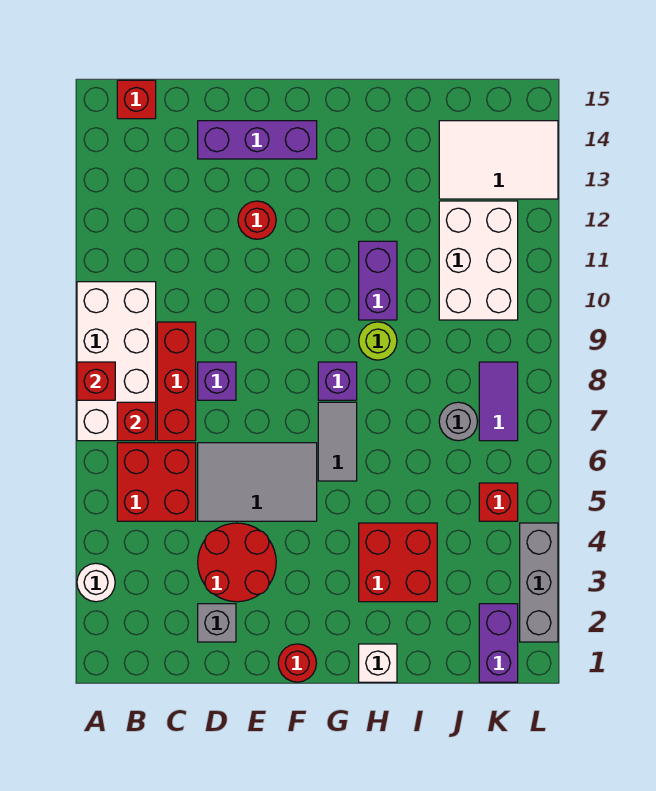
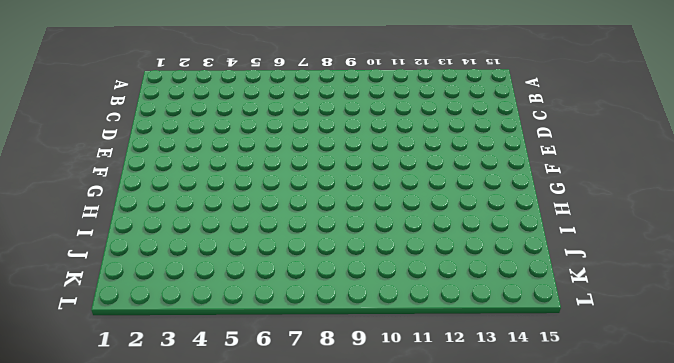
none -> white 1x1 round brick [77,563,115,602]
none -> white 2x4 brick [77,282,156,441]
none -> red 2x2 brick [117,443,196,521]

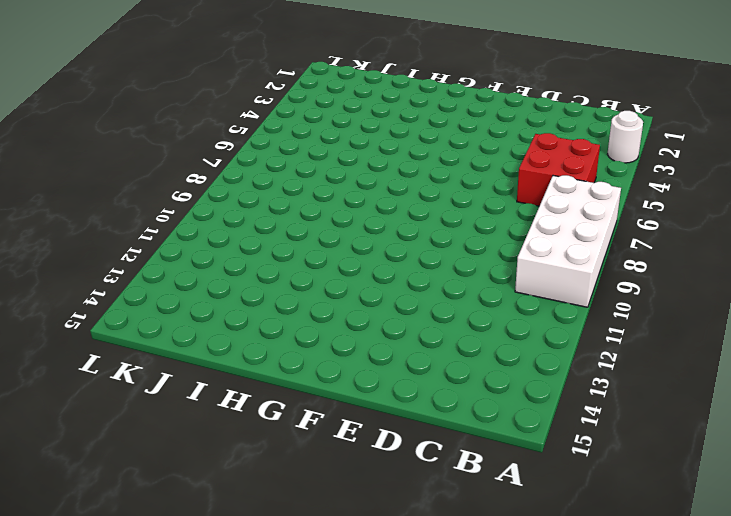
none -> red 1x1 brick [117,80,156,119]
none -> red 1x3 brick [157,322,196,441]
none -> grey 1x1 brick [198,604,236,642]

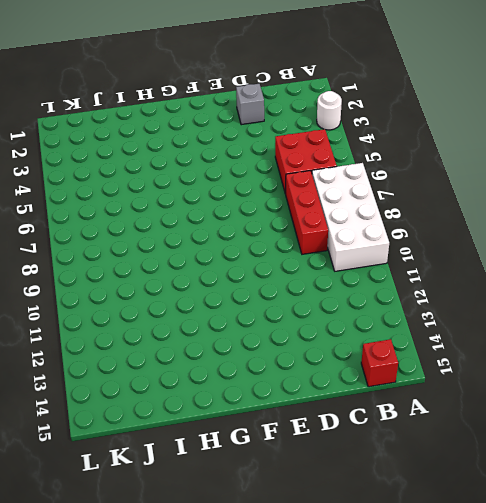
none -> red 2x2 round brick [198,523,276,602]
none -> grey 2x3 tile [198,443,317,521]
none -> purple 1x1 brick [198,362,236,400]

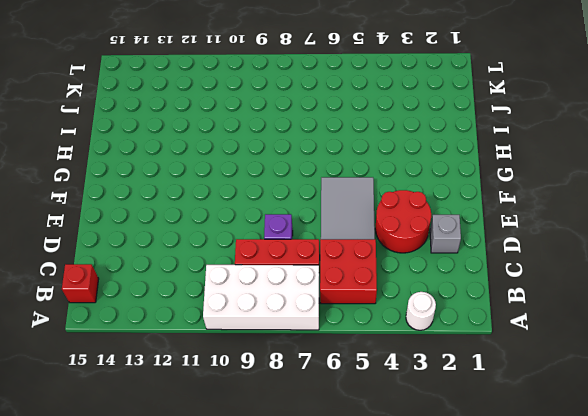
none -> purple 1x3 brick [198,121,317,159]
none -> red 1x1 round brick [238,201,276,239]
none -> red 1x1 round brick [278,644,316,682]

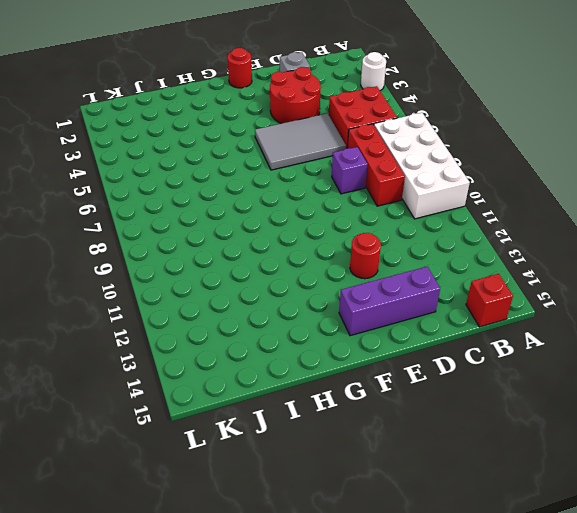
none -> grey 1x2 tile [318,402,357,481]
none -> purple 1x1 brick [318,362,357,400]
none -> white 1x1 brick [359,644,397,682]

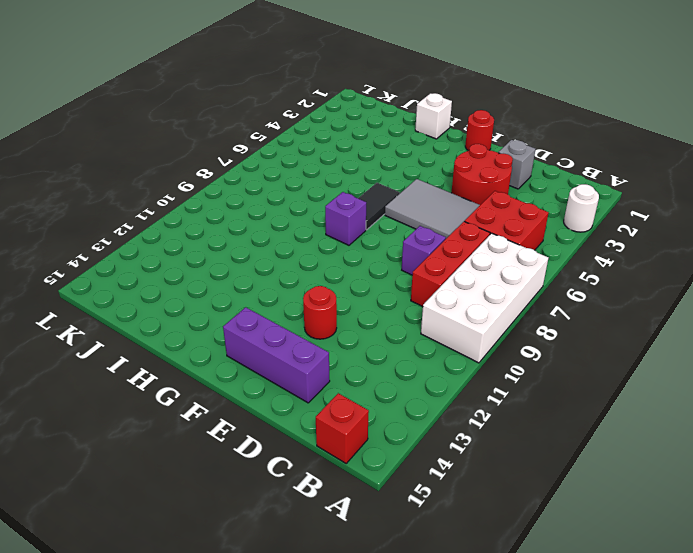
black 1x2 tile [358,183,400,230] -> grey 1x2 tile [318,402,357,481]
none -> red 2x2 brick [359,523,437,602]
none -> lime 1x1 round brick [359,322,397,360]
none -> purple 1x2 brick [359,241,397,320]

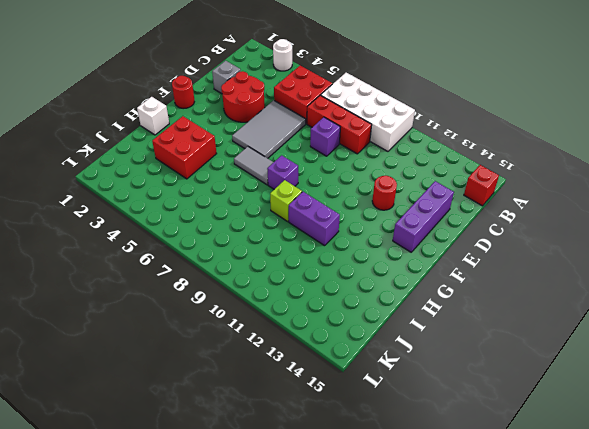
lime 1x1 brick [270,180,302,221] -> lime 1x1 round brick [359,322,397,360]
none -> grey 1x1 round brick [439,402,477,441]
none -> white 2x3 brick [439,201,518,320]
none -> white 2x3 tile [439,121,558,199]

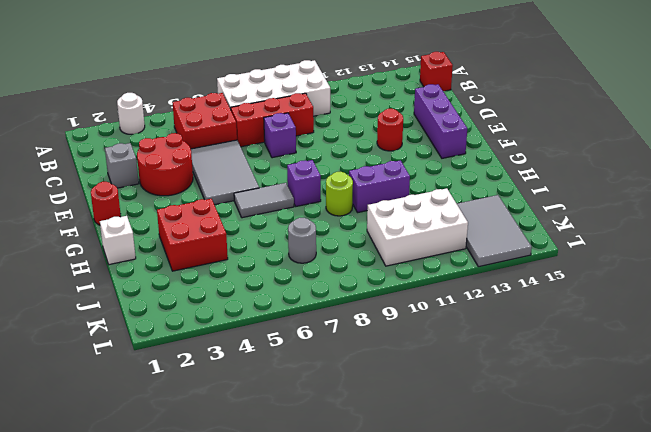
grey 2x3 tile [457,195,532,267] -> white 2x3 tile [439,121,558,199]
none -> purple 1x2 brick [479,604,518,682]
none -> red 1x1 brick [479,483,518,521]
none -> purple 1x2 tile [479,362,518,441]

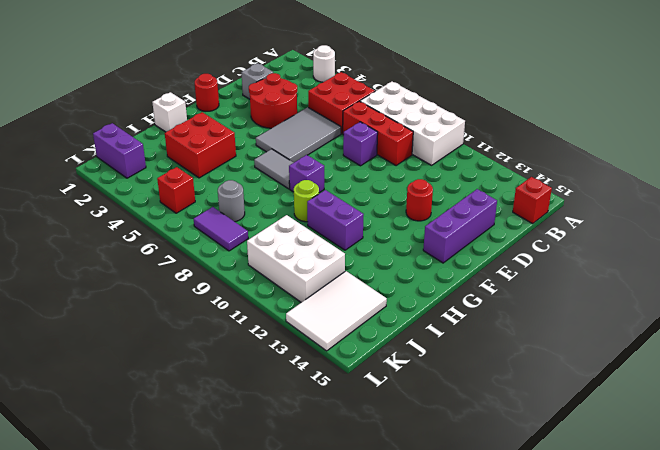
none -> grey 1x3 brick [520,523,558,642]
none -> red 1x1 brick [77,362,115,400]
none -> red 1x1 brick [117,402,156,441]

